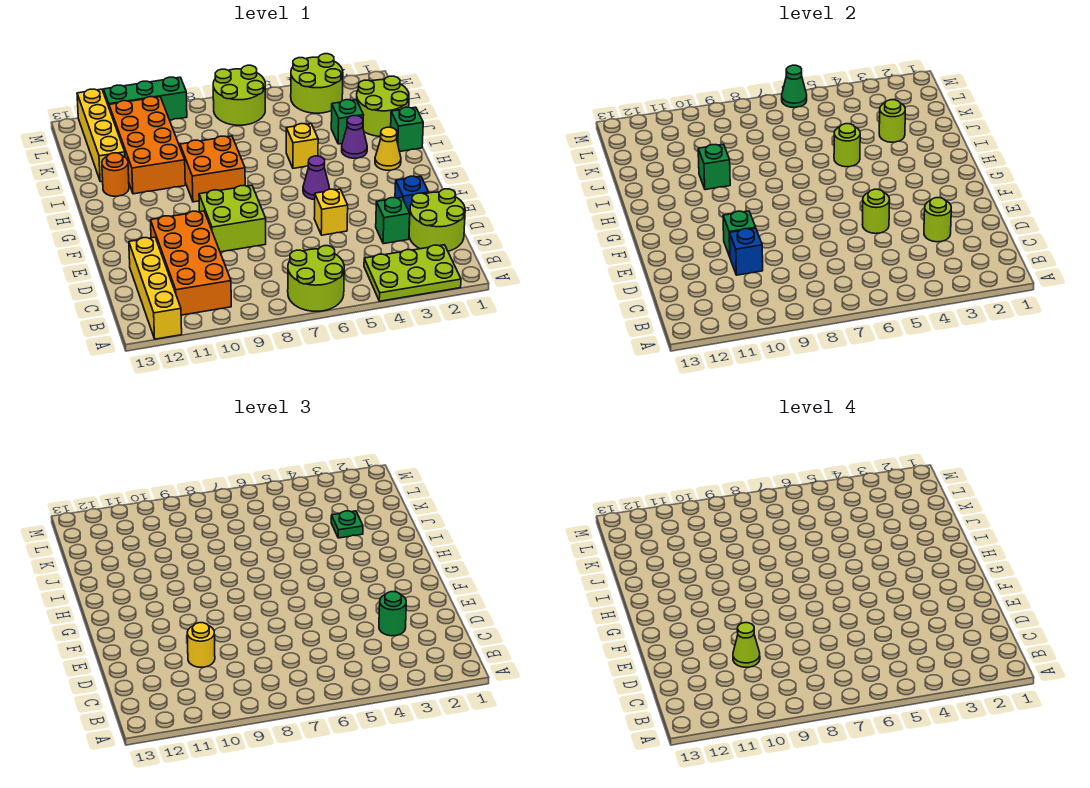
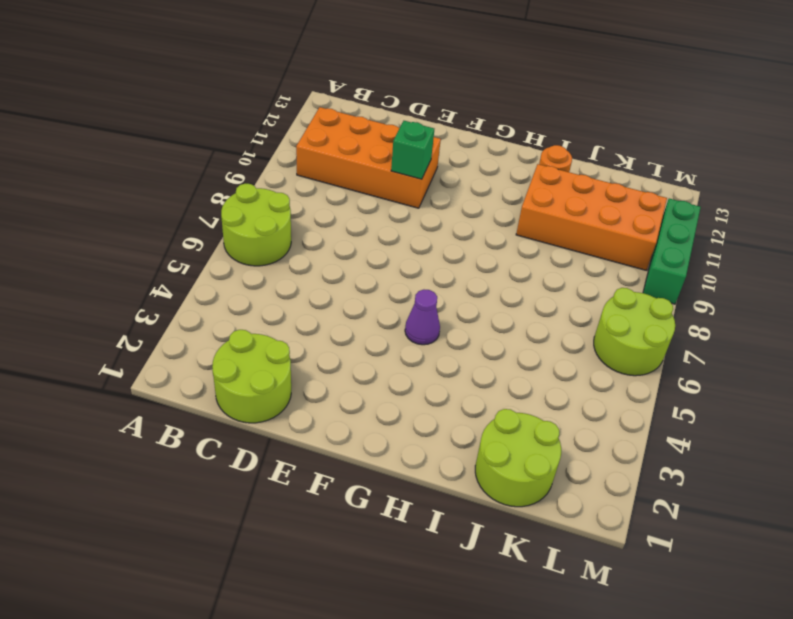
none -> lime 2x3 plate [364,245,461,301]
none -> yellow 1x4 brick [129,237,182,339]
none -> green 1x1 brick [376,197,410,244]
none -> blue 1x1 brick [395,176,429,213]

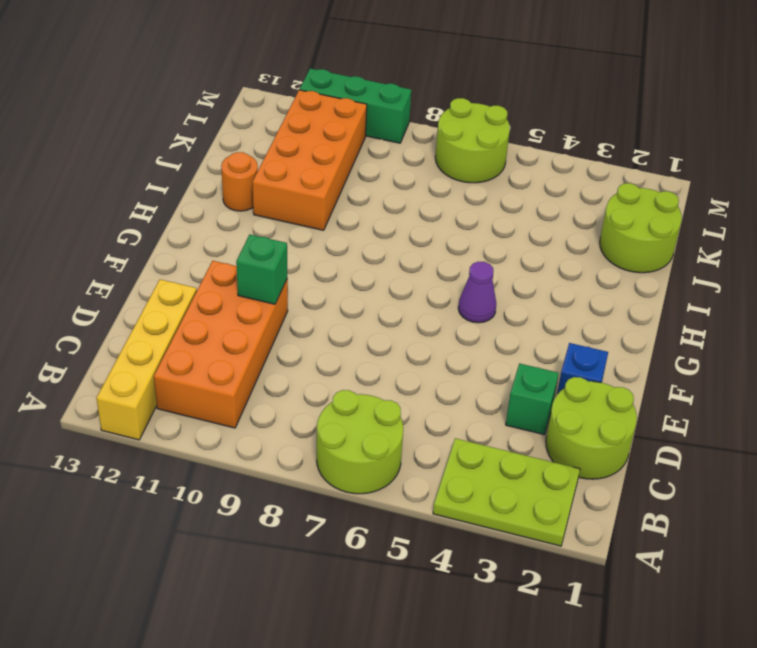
none -> yellow 1x1 brick [314,189,348,235]
none -> lime 2x2 brick [199,185,266,252]
none -> yellow 1x1 cone [375,127,401,170]
none -> orange 2x2 brick [180,136,245,202]

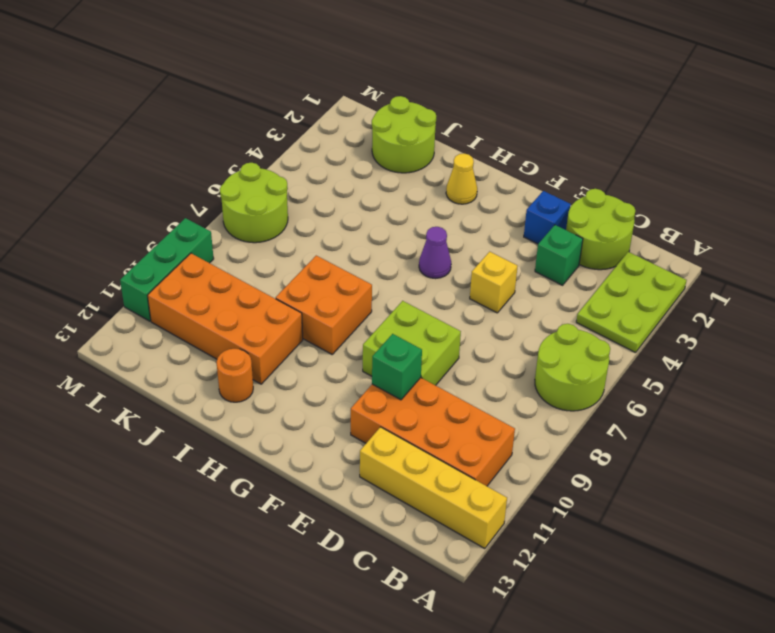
none -> green 1x1 brick [391,107,423,152]
none -> purple 1x1 cone [342,116,367,158]
none -> yellow 1x1 brick [286,124,318,168]
none -> green 1x1 brick [331,100,364,144]

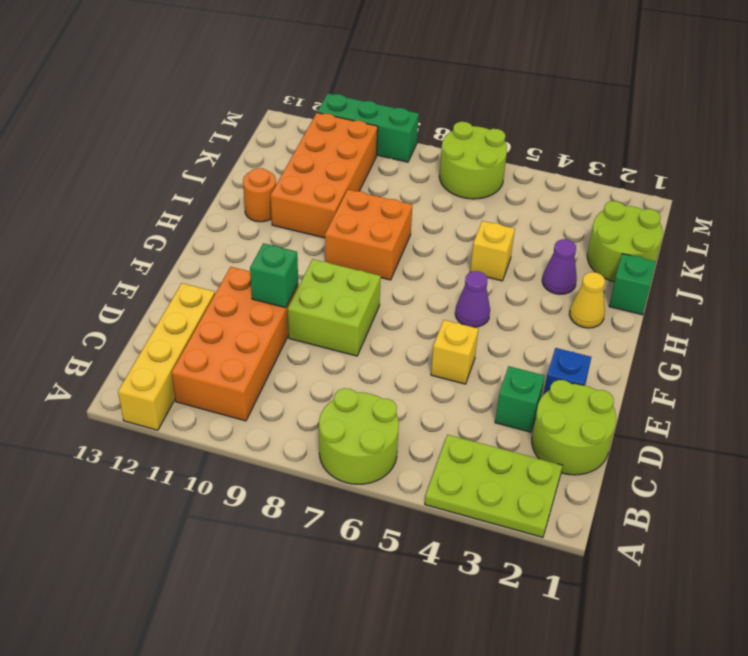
none -> green 1x1 brick [331,100,364,144]
none -> yellow 1x4 brick [77,89,125,182]
none -> lime 2x2 round brick [291,54,343,113]
none -> lime 1x1 round brick [924,198,951,242]

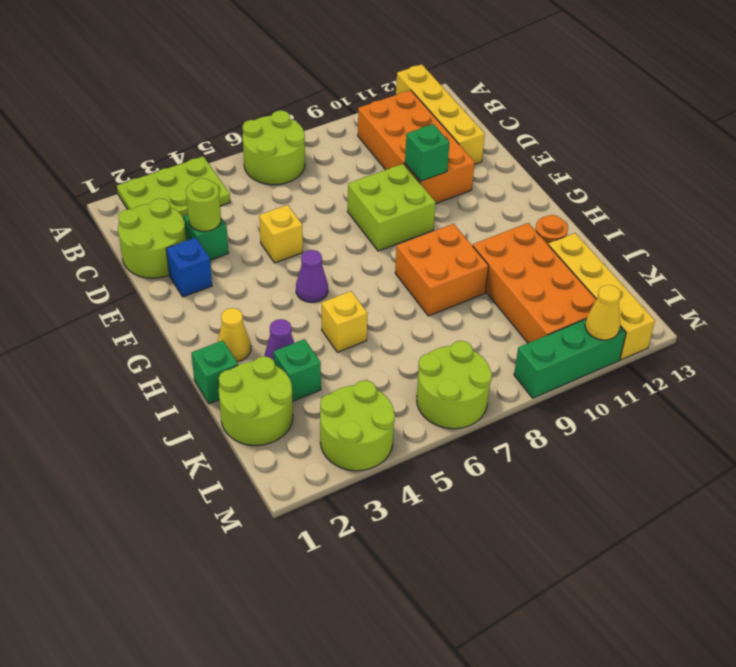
yellow 1x1 cone [585,285,621,340] -> none
none -> blue 1x1 brick [730,228,763,275]
none -> lime 1x1 round brick [863,189,890,234]
none -> lime 1x1 round brick [834,124,860,167]
none -> green 1x1 brick [698,144,730,190]

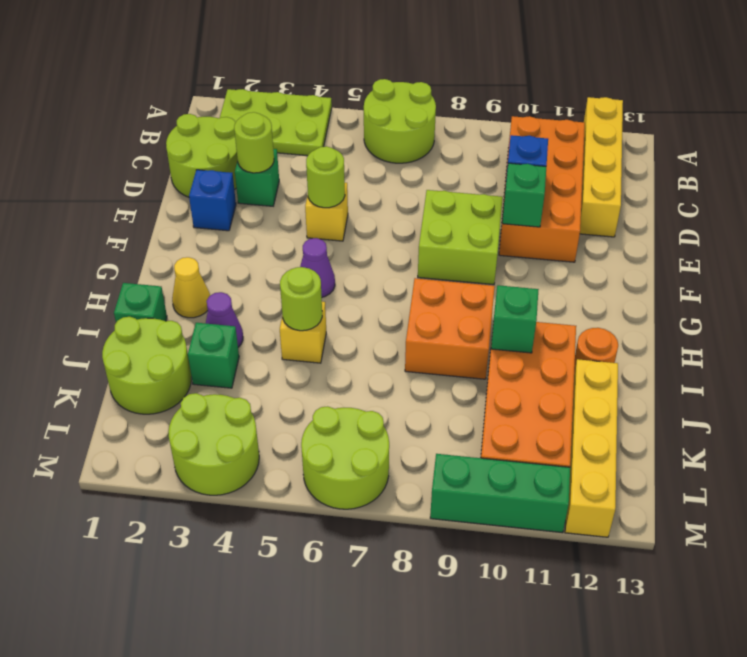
none -> lime 1x1 round brick [879,100,905,142]
none -> green 1x1 cone [782,65,807,108]
none -> green 1x1 round brick [379,592,406,636]
none -> yellow 1x1 round brick [187,623,215,667]

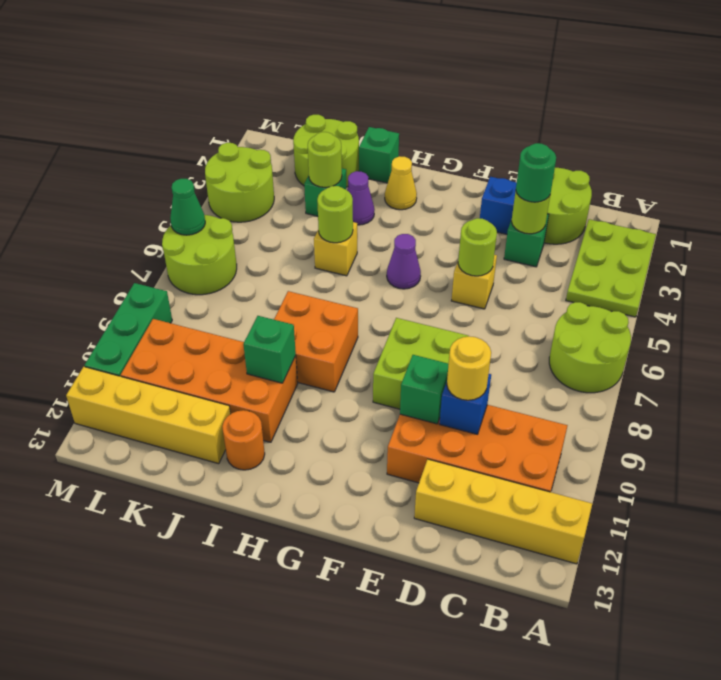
none -> green 1x1 plate [331,511,363,538]
none -> lime 1x1 cone [733,623,760,667]

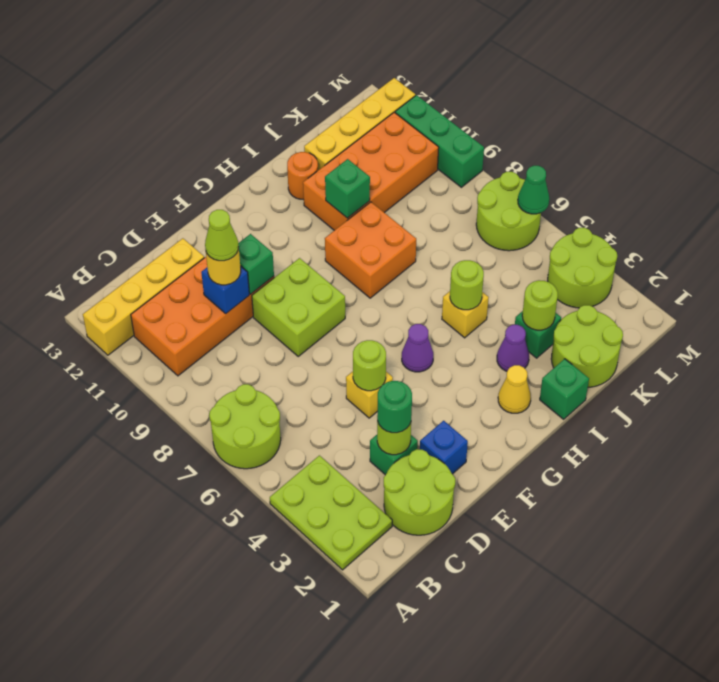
none -> green 1x1 plate [331,511,363,538]

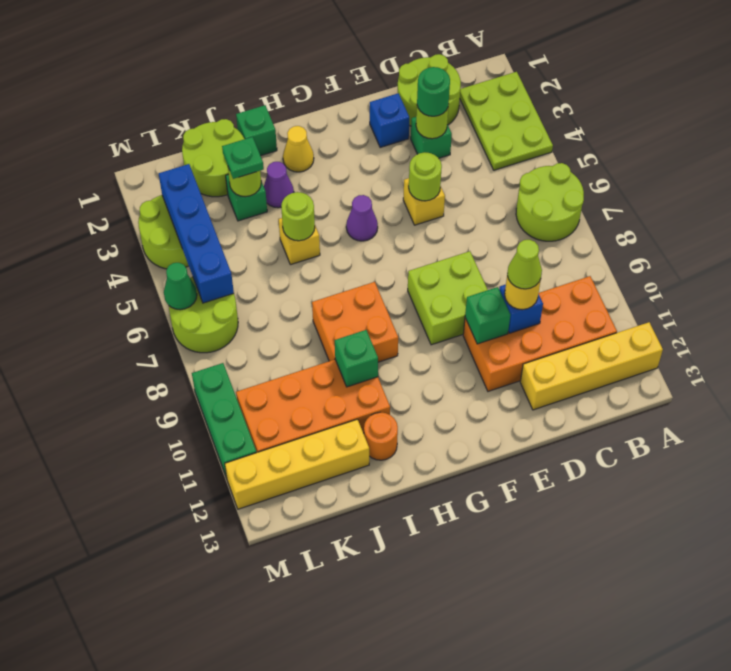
blue 1x4 brick [159,164,234,303] -> none

